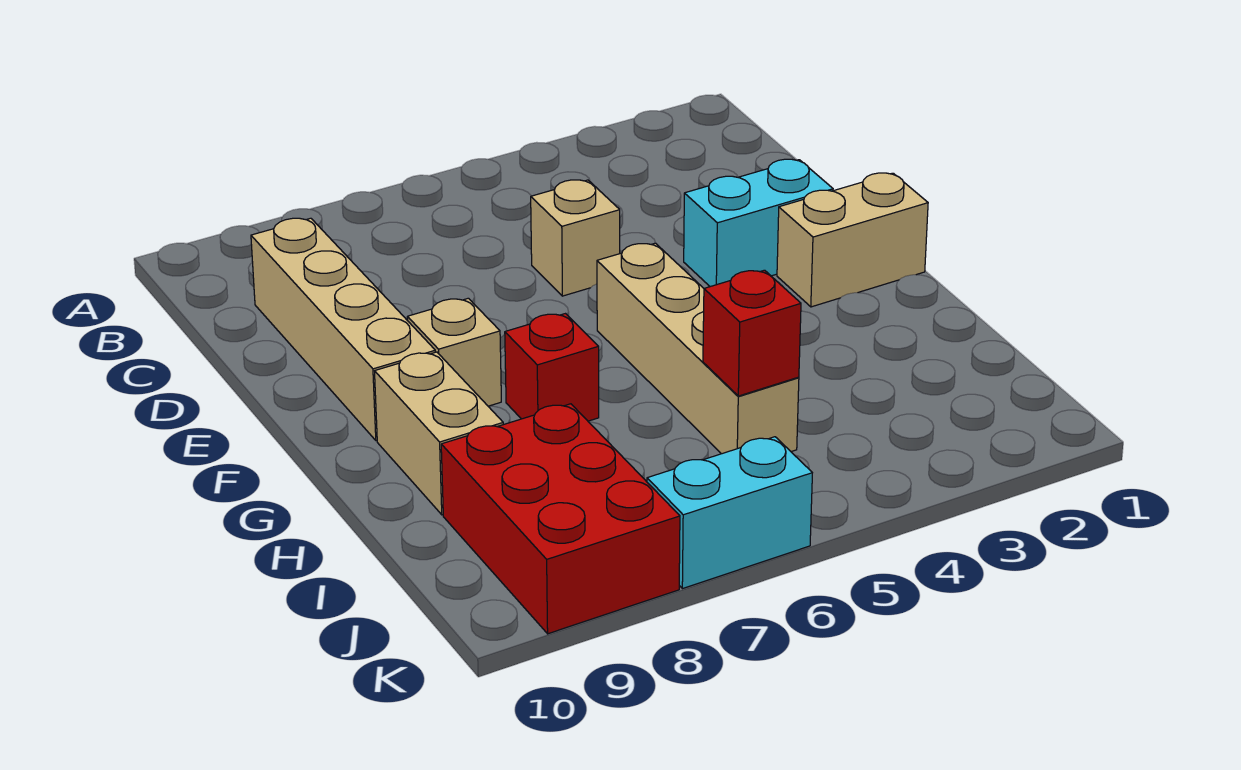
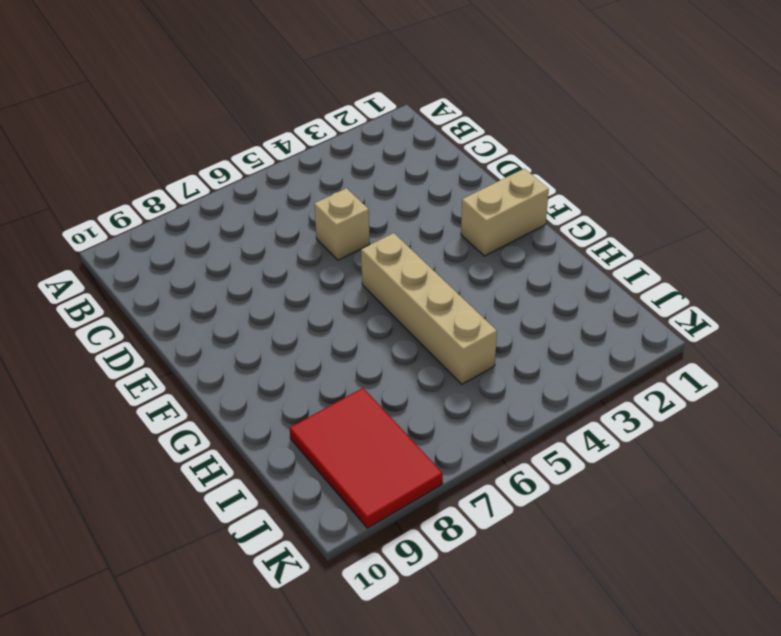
red 2x3 tile [289,388,443,528] -> red 2x3 brick [441,404,680,634]
none -> tan 1x4 brick [251,218,435,441]
none -> cyan 1x2 brick [684,159,833,287]

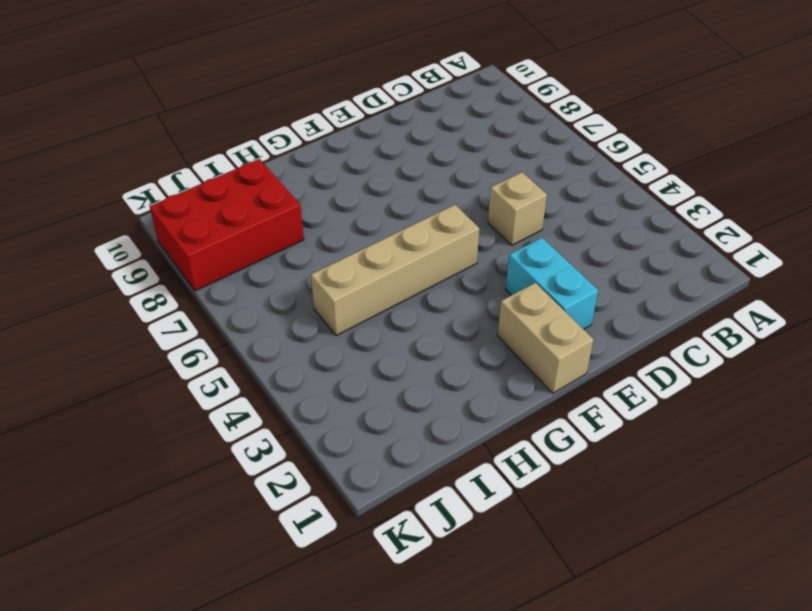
none -> tan 1x4 brick [251,218,435,441]
none -> tan 1x1 brick [407,298,501,406]

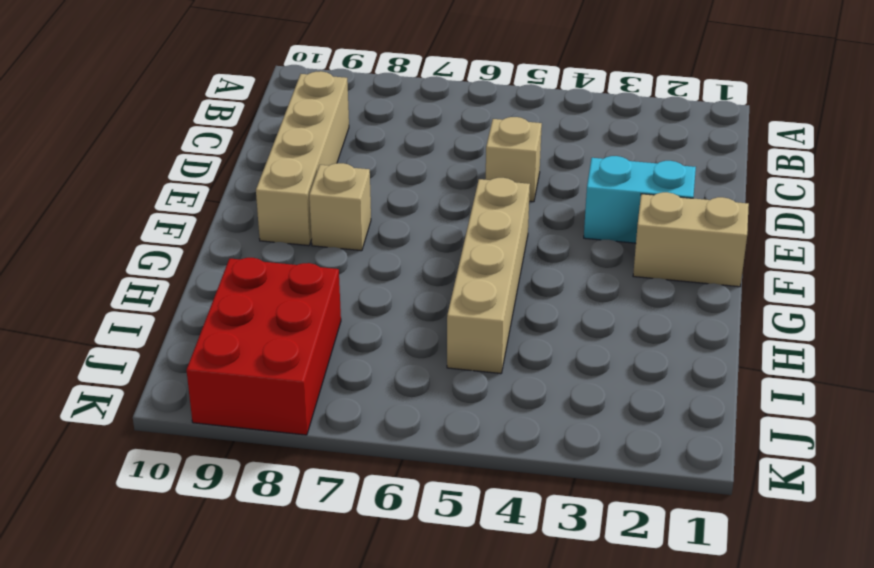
none -> red 1x1 brick [505,314,599,421]
none -> tan 1x2 brick [375,352,503,515]

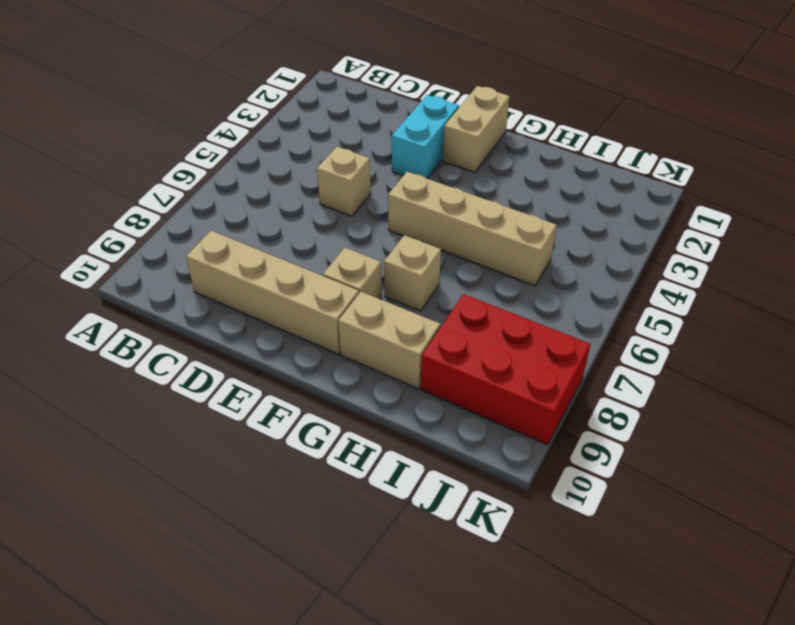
tan 1x1 brick [384,235,441,311] -> red 1x1 brick [505,314,599,421]
none -> cyan 1x2 brick [647,437,812,589]
none -> red 1x1 brick [703,270,801,396]

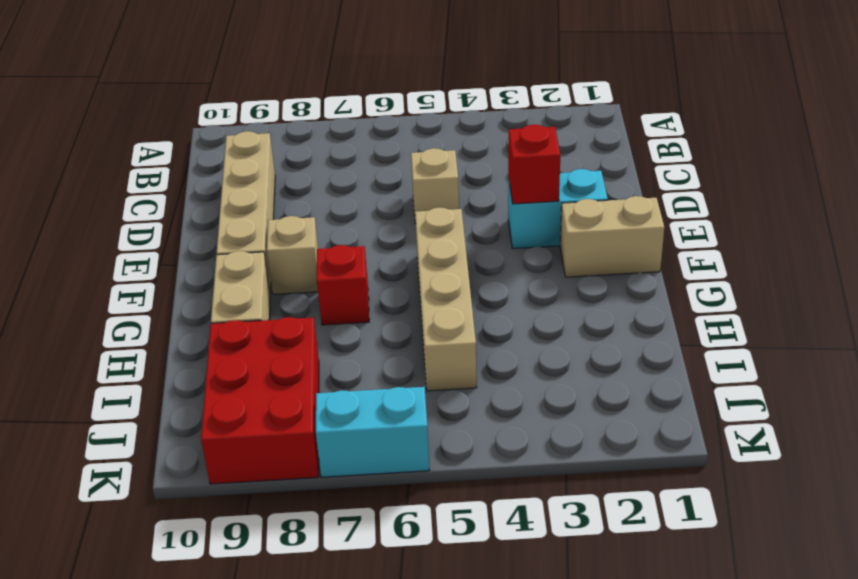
red 1x1 brick [508,125,560,204] -> red 1x1 brick moved to [703,270,801,396]

